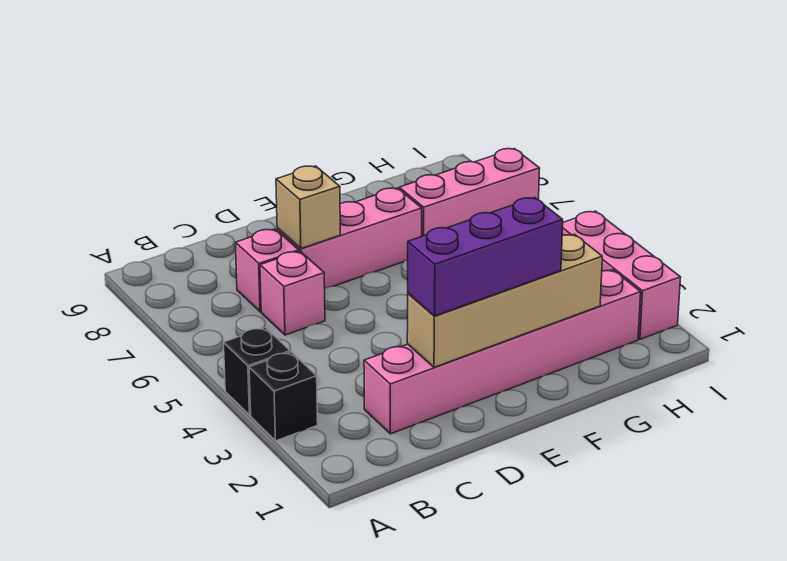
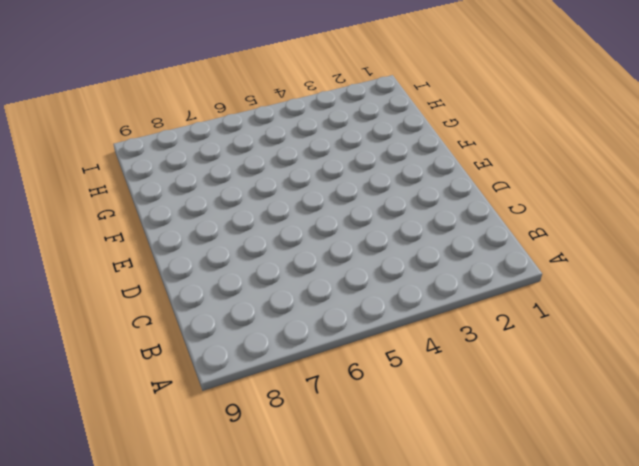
none -> black 1x1 brick [249,352,318,441]
none -> black 1x1 brick [223,327,290,415]

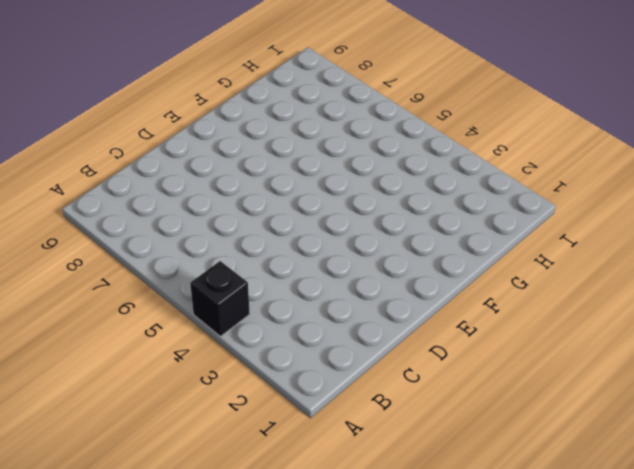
none -> black 1x1 brick [249,352,318,441]
none -> pink 1x6 brick [364,270,641,434]

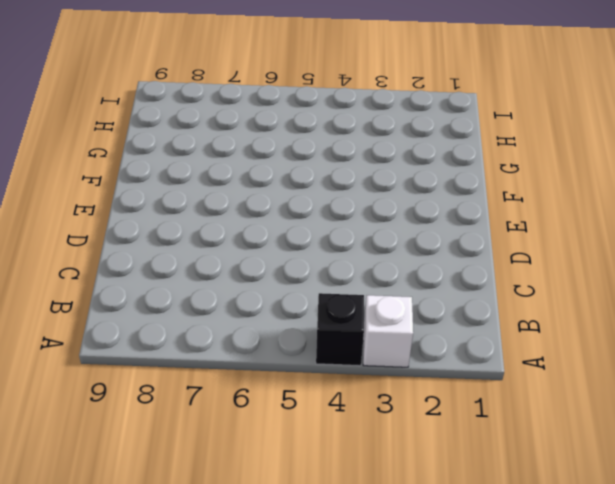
white 1x1 brick [363,295,413,367] -> black 1x1 brick [249,352,318,441]
none -> pink 1x6 brick [364,270,641,434]
none -> pink 1x1 brick [260,251,325,335]

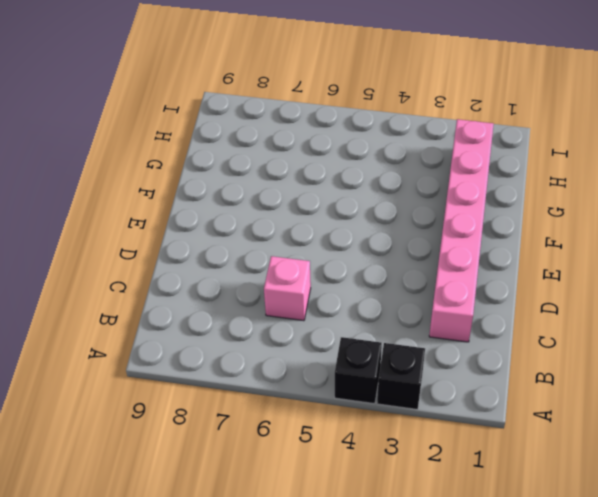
none -> pink 1x1 brick [235,229,299,312]
none -> pink 1x3 brick [277,188,422,288]

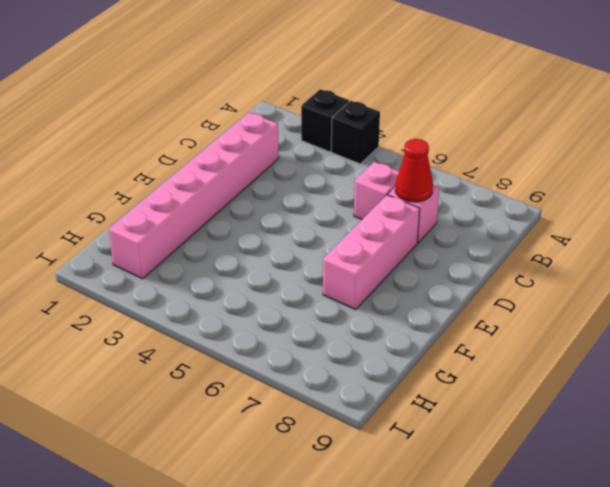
red 1x1 cone [395,139,433,202] -> none
none -> pink 1x3 brick [399,149,540,236]
none -> pink 1x3 brick [562,211,681,339]

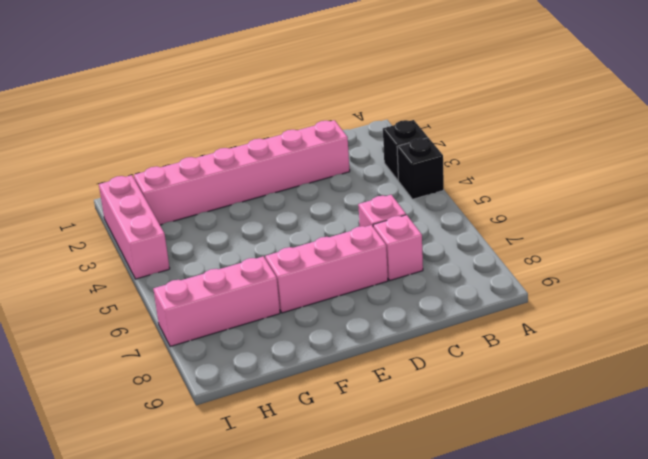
none -> tan 1x4 brick [407,234,602,367]
none -> tan 1x1 brick [276,166,340,249]

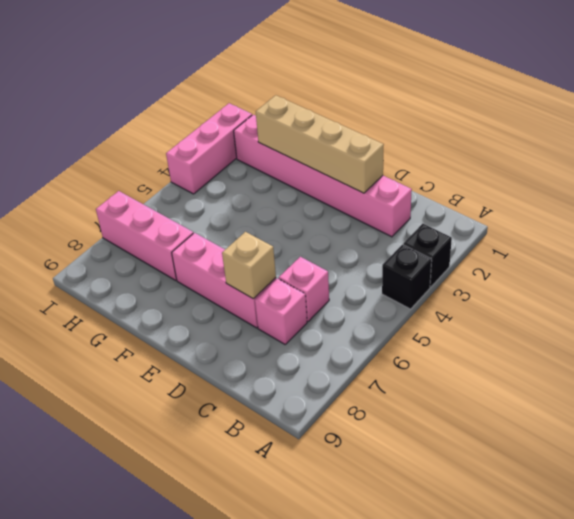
none -> purple 1x3 brick [408,198,563,316]

